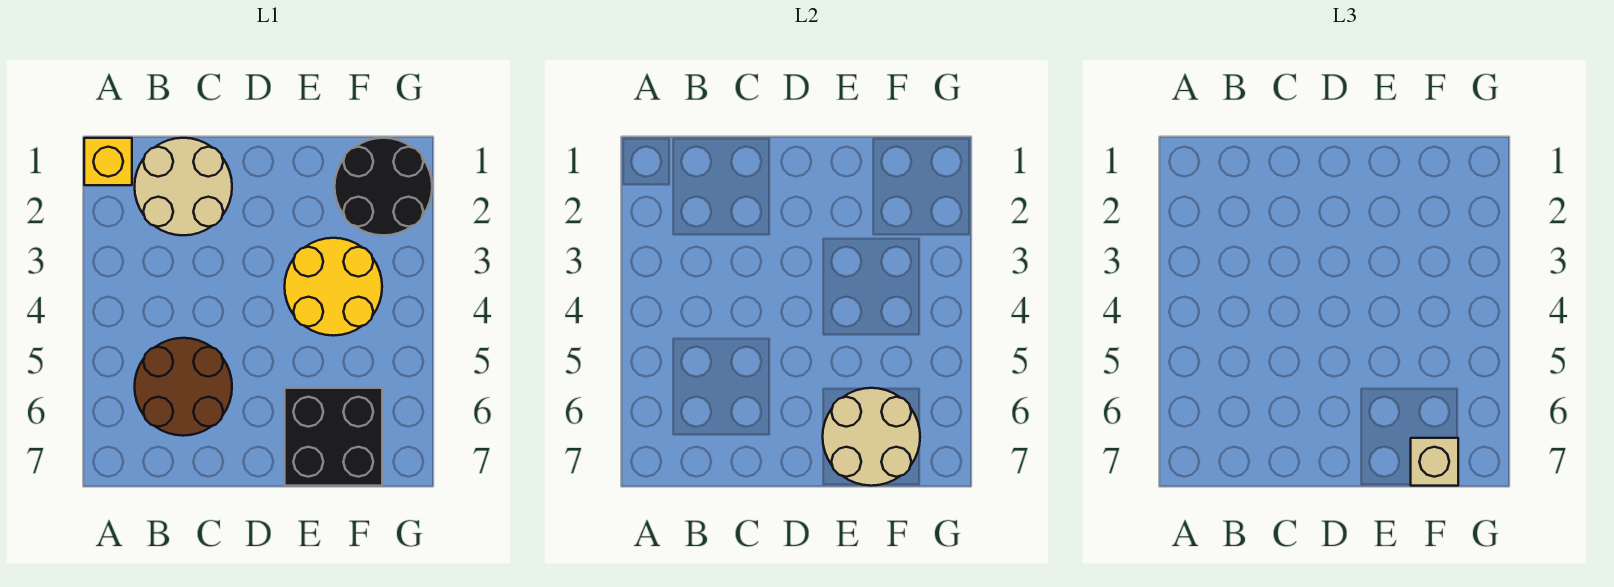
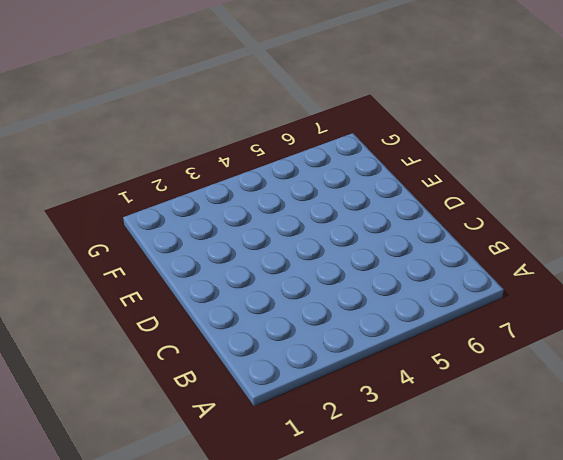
none -> yellow 1x1 brick [84,138,132,185]
none -> tan 2x2 round brick [135,138,232,235]

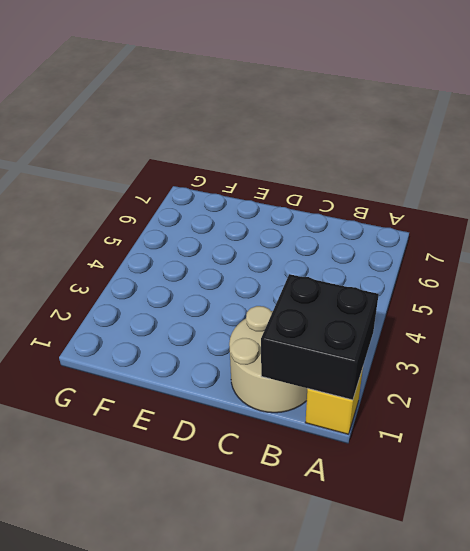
black 2x2 brick [261,274,379,400] -> black 2x2 brick moved to [285,388,382,486]
none -> brown 2x2 round brick [135,338,232,436]
none -> yellow 2x2 round brick [285,238,382,336]

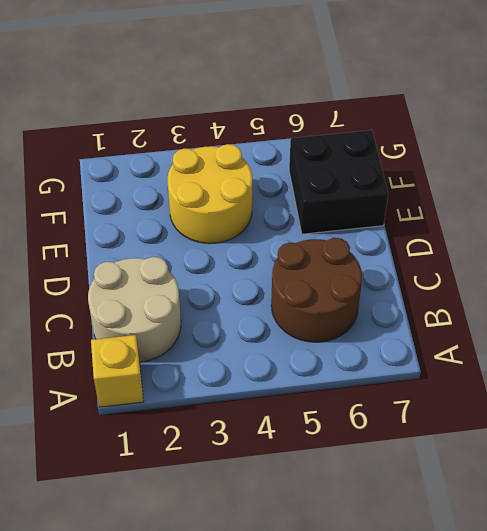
none -> black 2x2 round brick [335,138,432,235]
none -> tan 2x2 round brick [823,388,920,486]

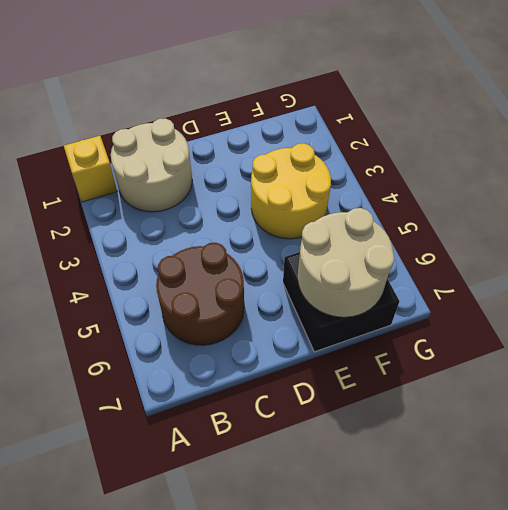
none -> black 2x2 round brick [335,138,432,235]
none -> tan 1x1 brick [1411,438,1458,486]

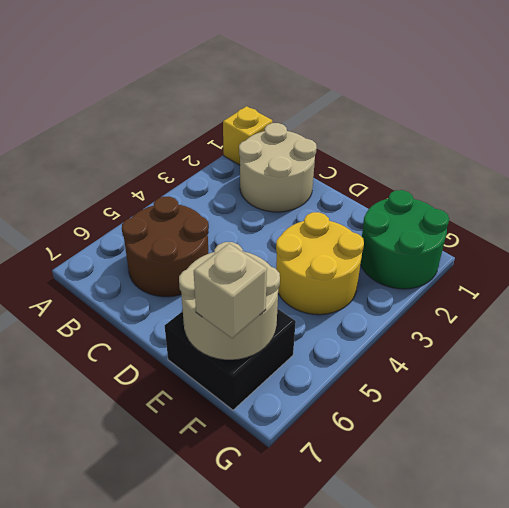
green 2x2 round brick [361,190,449,289] -> black 2x2 round brick [335,138,432,235]

